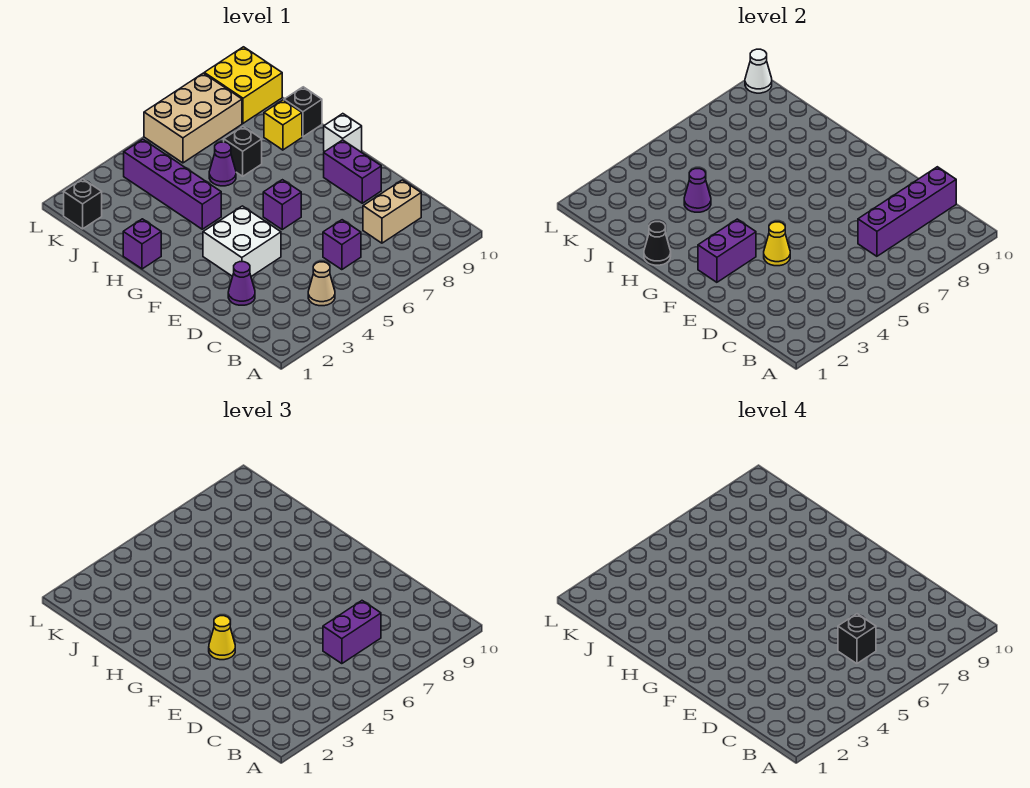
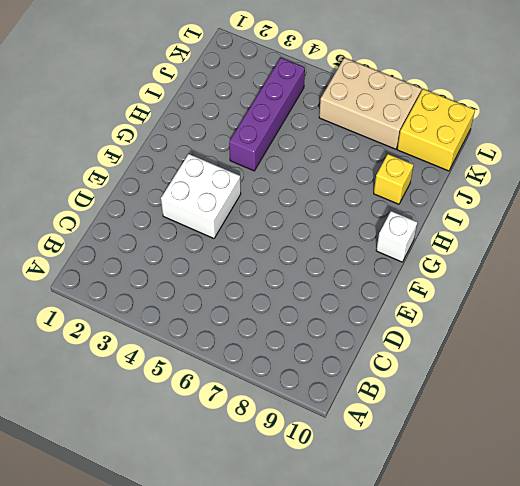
none -> tan 1x1 cone [308,262,335,306]
none -> purple 1x1 brick [323,220,361,270]
none -> tan 1x2 brick [363,180,421,243]

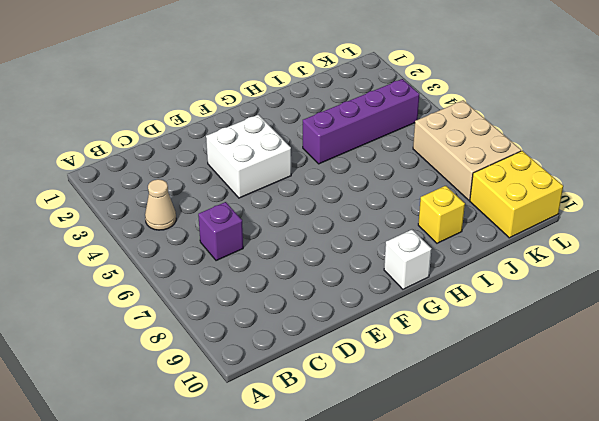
none -> tan 1x2 brick [363,180,421,243]
none -> purple 1x1 cone [228,262,255,305]
none -> purple 1x2 brick [324,140,381,203]

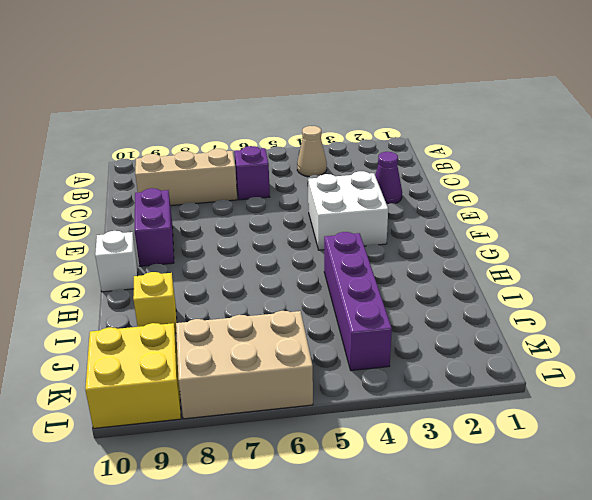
tan 1x3 brick [135,149,237,206] -> tan 1x2 brick [363,180,421,243]
none -> purple 1x1 brick [263,180,301,229]
none -> purple 1x1 brick [123,219,161,269]
none -> purple 1x1 cone [209,142,236,186]

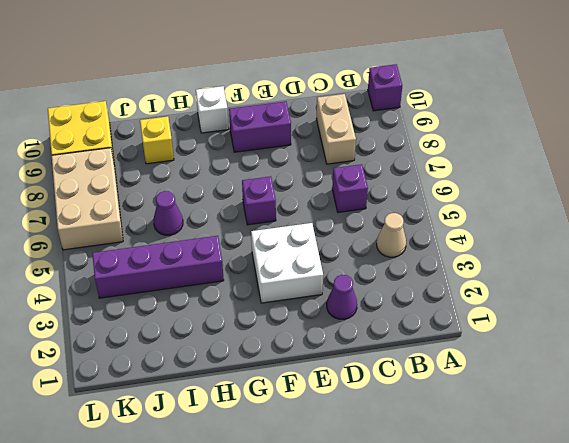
purple 1x1 brick [368,64,402,111] -> purple 1x1 brick moved to [123,219,161,269]
none -> black 1x1 brick [224,127,262,176]
none -> black 1x1 brick [284,87,322,137]
none -> black 1x1 brick [64,179,102,229]

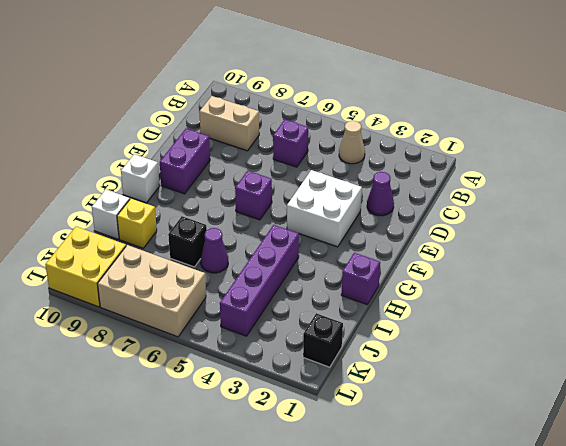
white 1x1 brick [92,190,130,239] -> black 1x1 brick [284,87,322,137]
none -> purple 1x4 brick [858,167,956,256]
none -> yellow 1x1 cone [764,222,790,266]
none -> purple 1x2 brick [698,219,756,282]

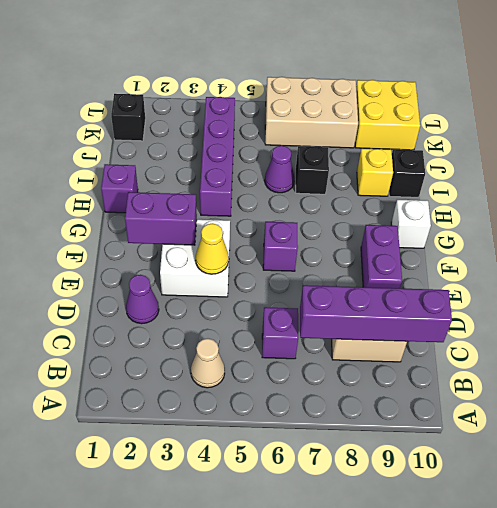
none -> black 1x1 cone [644,222,671,265]
none -> purple 1x1 cone [684,169,711,212]
none -> white 1x1 cone [745,49,772,93]

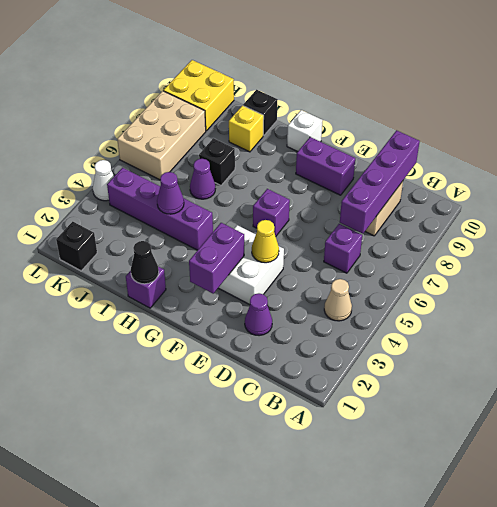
white 1x1 cone [93,160,114,201] -> white 1x1 cone moved to [745,49,772,93]
none -> purple 1x2 brick [323,601,381,664]
none -> yellow 1x1 cone [209,616,235,660]
none -> black 1x1 brick [838,614,876,664]

